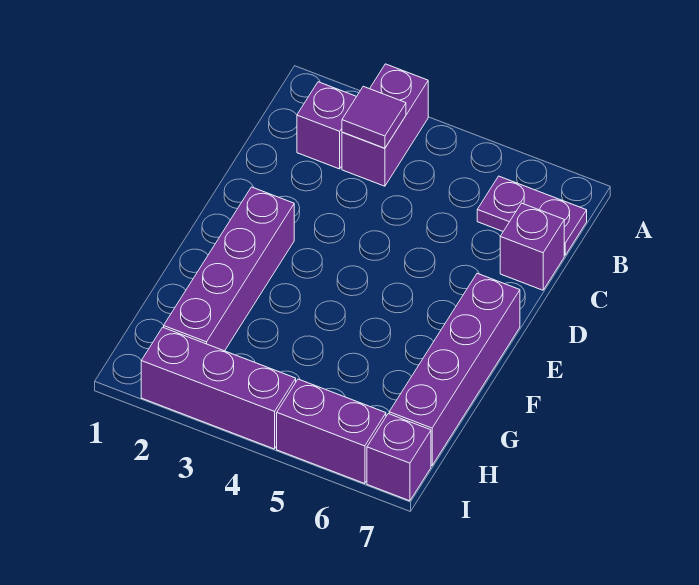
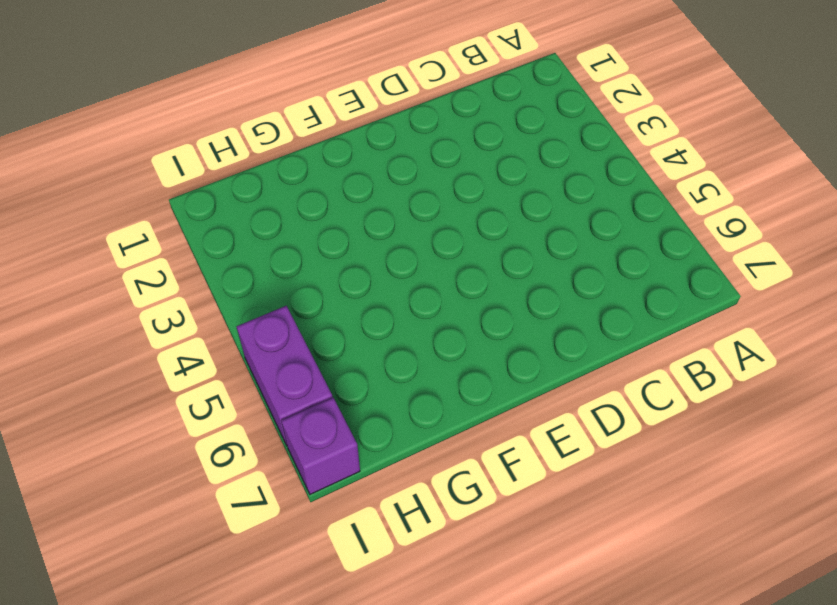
none -> purple 1x2 brick [342,64,428,186]
none -> purple 1x1 brick [297,82,357,169]

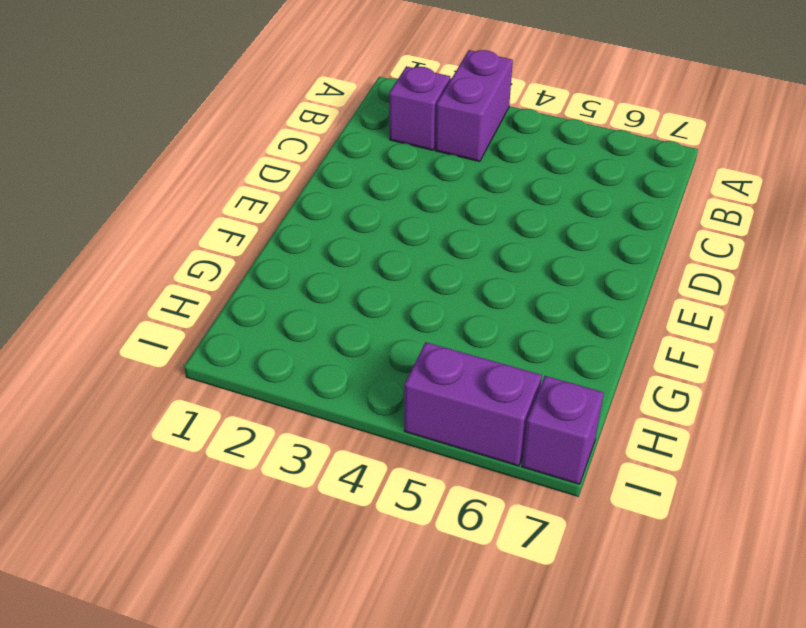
none -> purple 1x2 plate [477,176,587,255]
none -> purple 1x1 brick [500,203,564,290]

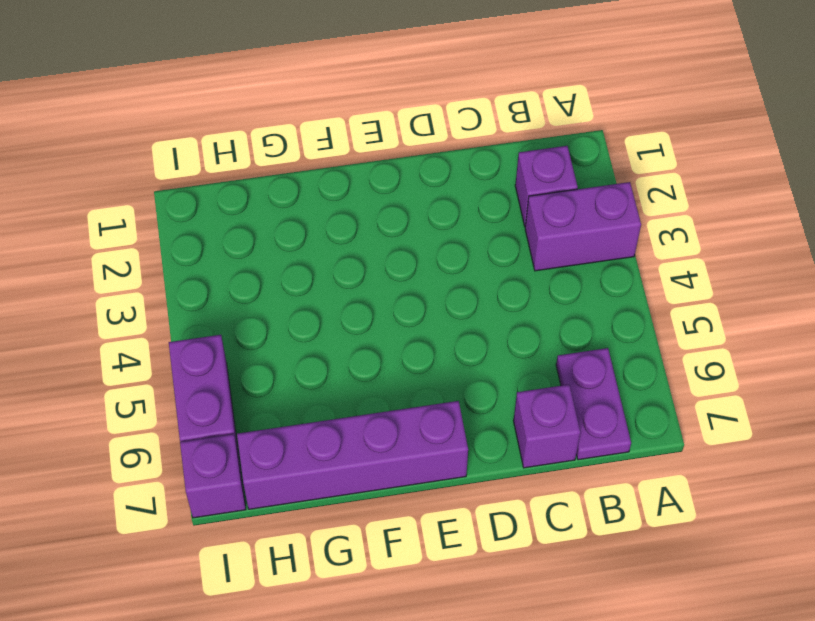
none -> purple 1x4 brick [164,187,294,351]
none -> purple 1x3 brick [141,327,296,449]

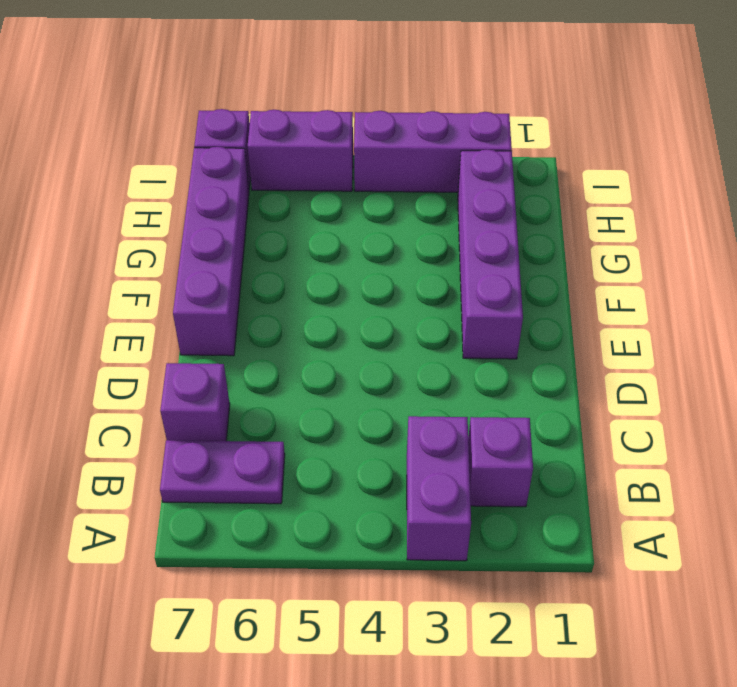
none -> purple 1x1 tile [342,86,406,148]

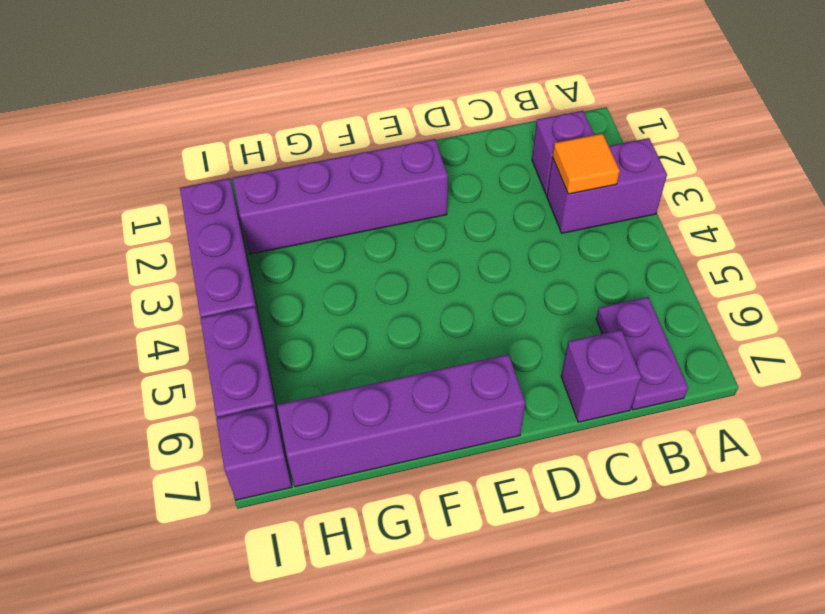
orange 1x1 tile [553,133,620,194] -> purple 1x1 tile [342,86,406,148]

